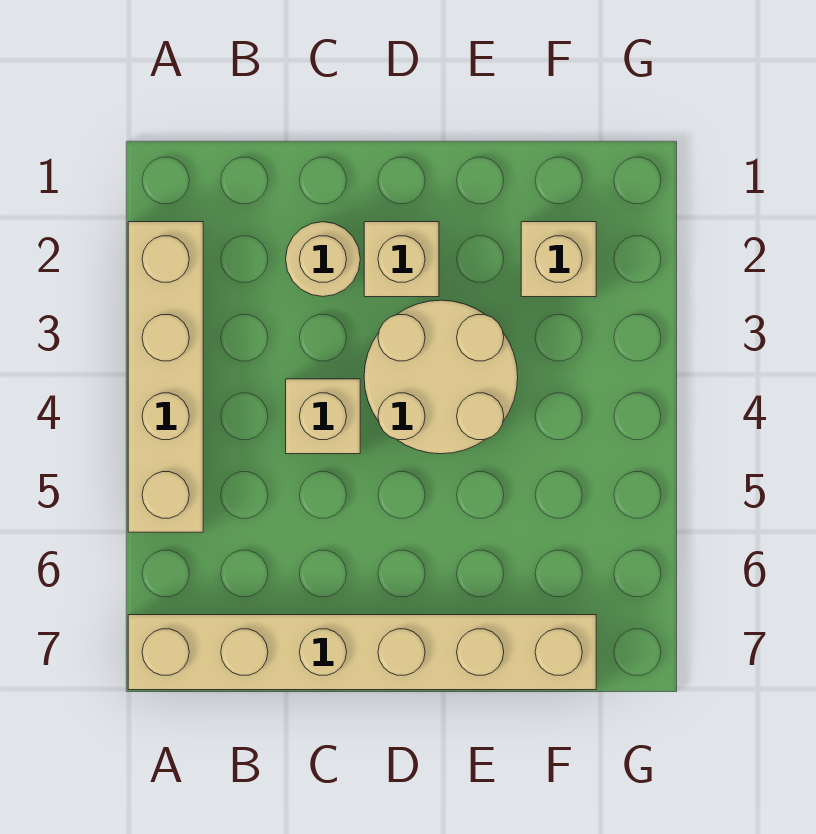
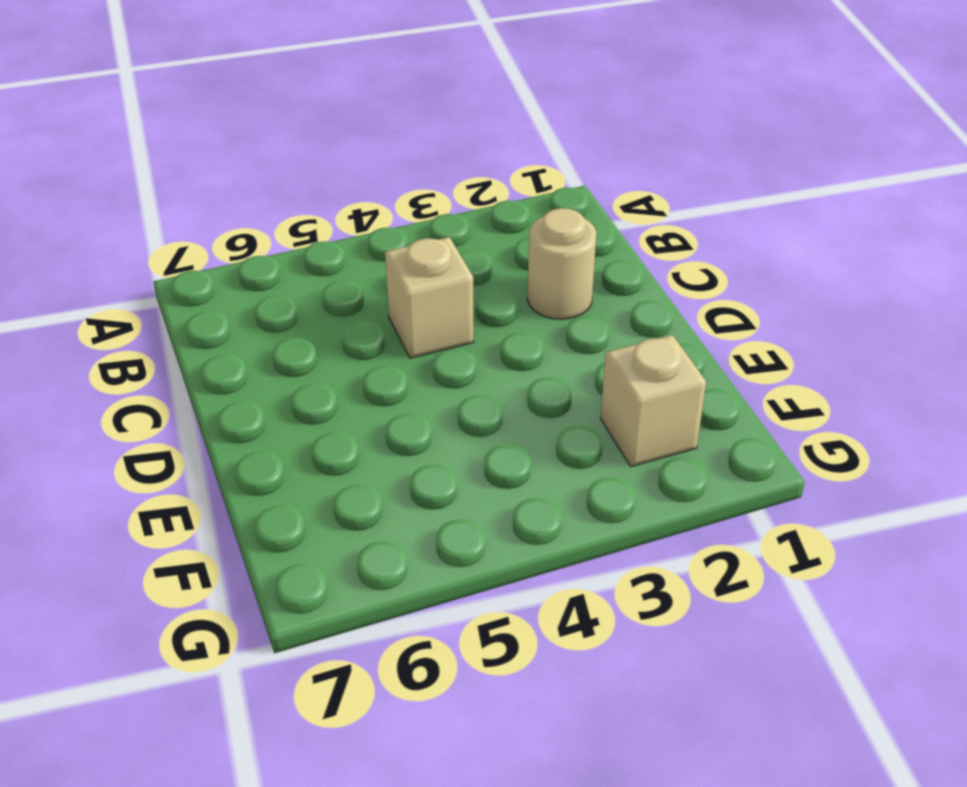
none -> tan 1x4 brick [128,222,203,532]
none -> tan 1x6 brick [128,615,596,690]

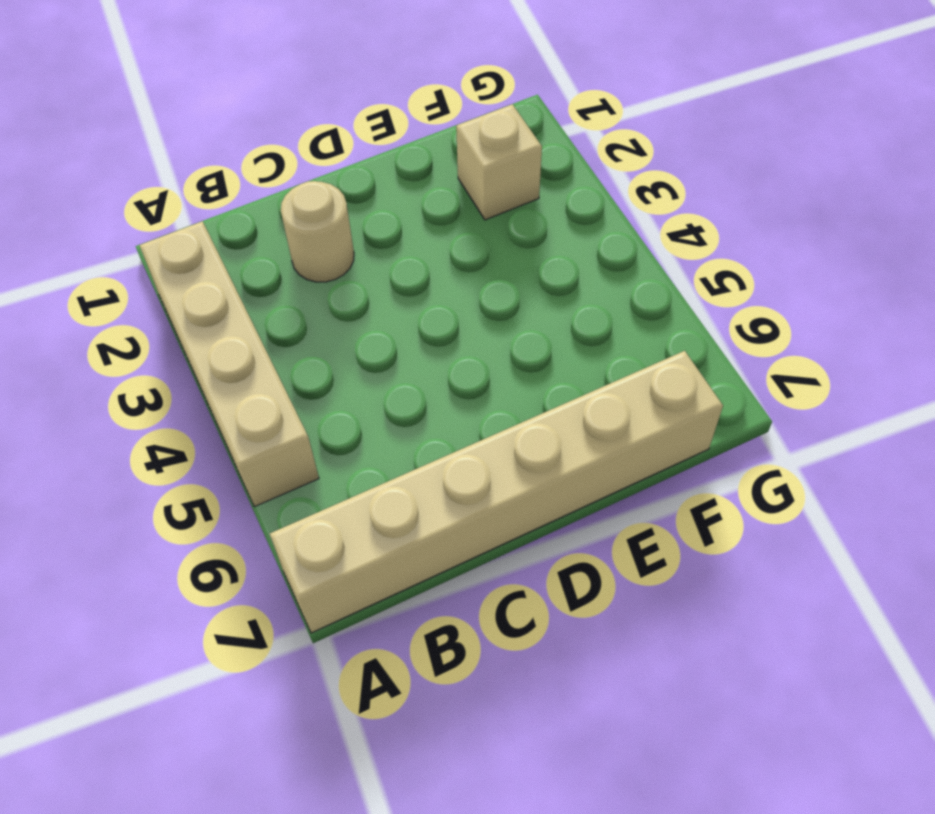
none -> tan 1x1 brick [286,379,360,454]
none -> tan 1x1 brick [364,222,439,297]

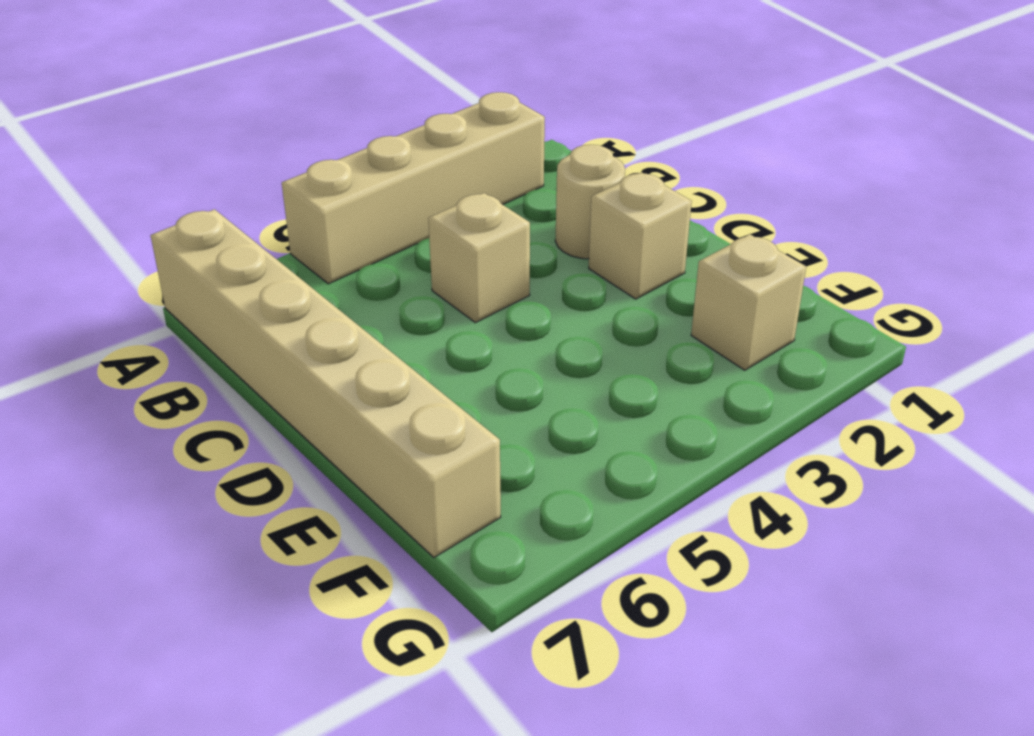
none -> tan 2x2 round brick [364,300,518,454]

